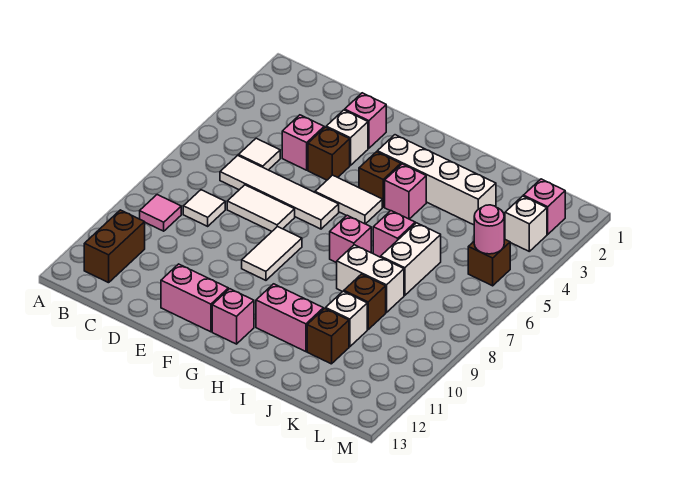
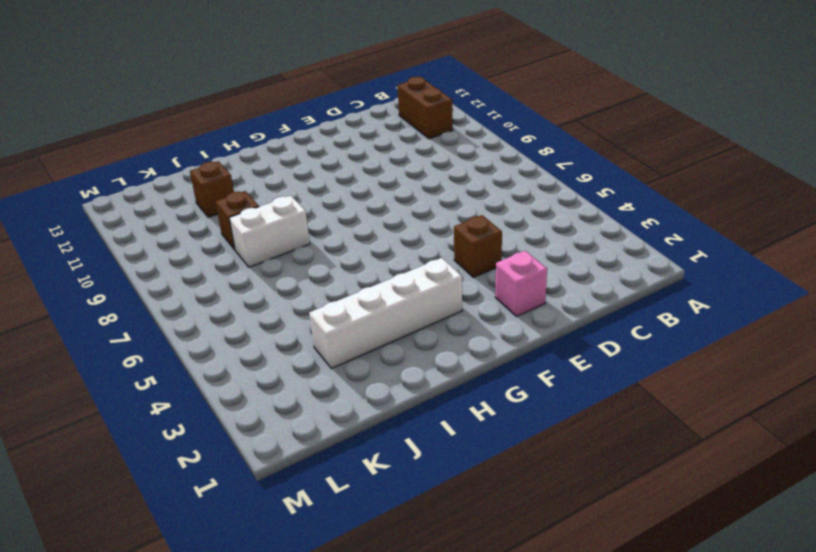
none -> pink 1x1 tile [140,195,181,231]
none -> white 1x1 tile [238,138,280,170]
none -> white 1x4 tile [220,155,339,229]

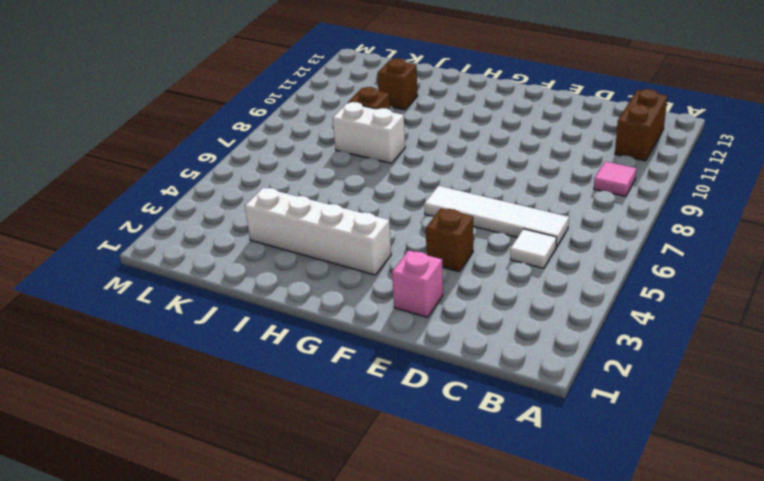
none -> white 1x1 tile [183,190,225,226]
none -> pink 1x1 brick [282,115,324,170]
none -> white 1x2 tile [227,185,295,231]

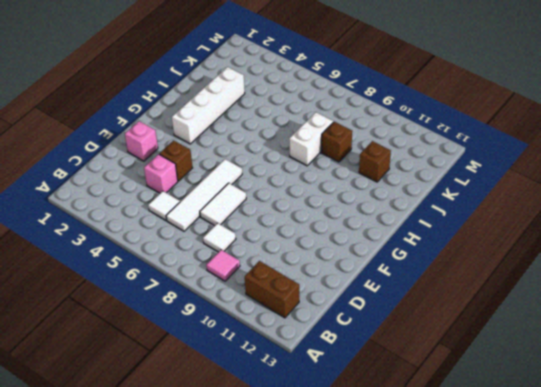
none -> white 1x1 brick [326,110,368,165]
none -> pink 1x2 brick [161,264,228,332]
none -> white 1x2 tile [315,175,382,224]

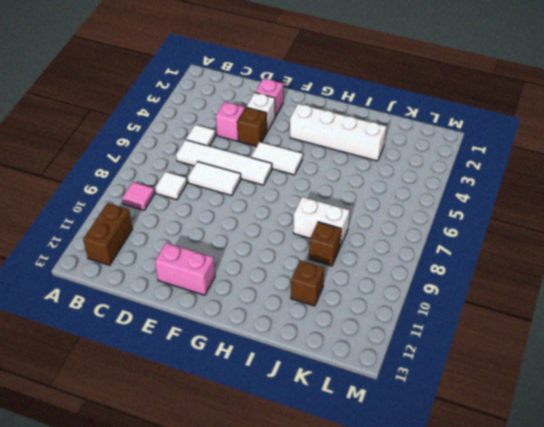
none -> white 1x2 tile [242,226,302,280]
none -> brown 1x1 brick [359,152,401,207]
none -> pink 1x1 brick [212,289,254,344]

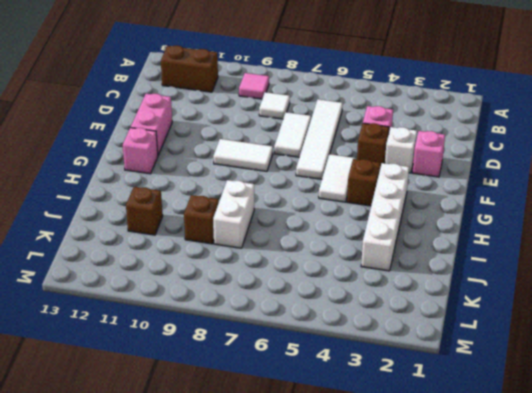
none -> white 1x1 tile [238,138,280,170]
none -> pink 1x1 brick [385,164,426,219]
none -> pink 1x1 brick [330,215,371,263]

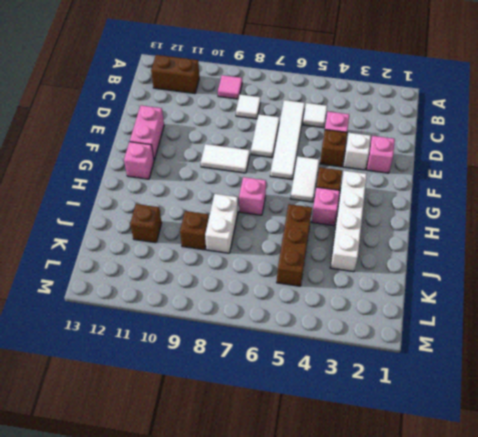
brown 1x3 brick [277,204,312,286] -> none
none -> pink 1x2 brick [256,284,323,352]
none -> pink 1x1 brick [373,211,415,257]
none -> white 1x2 brick [381,223,441,295]

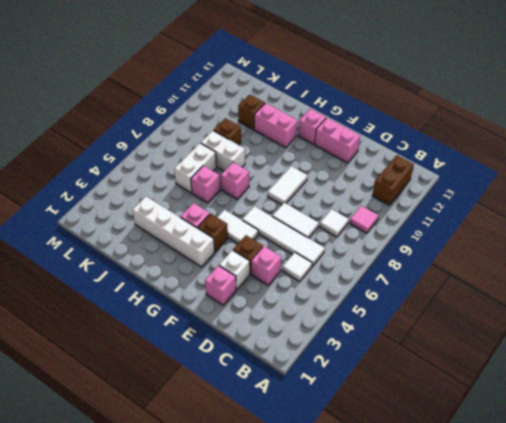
none -> white 1x1 brick [326,291,367,347]
none -> pink 1x1 brick [523,179,565,234]
none -> white 1x1 brick [505,196,547,251]

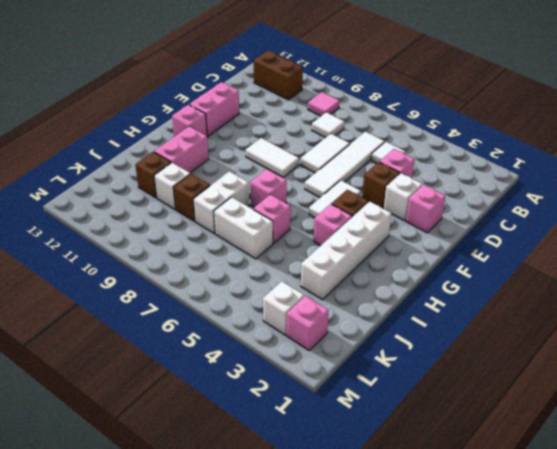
none -> brown 1x1 brick [468,239,510,286]
none -> pink 1x1 round brick [474,205,504,254]

